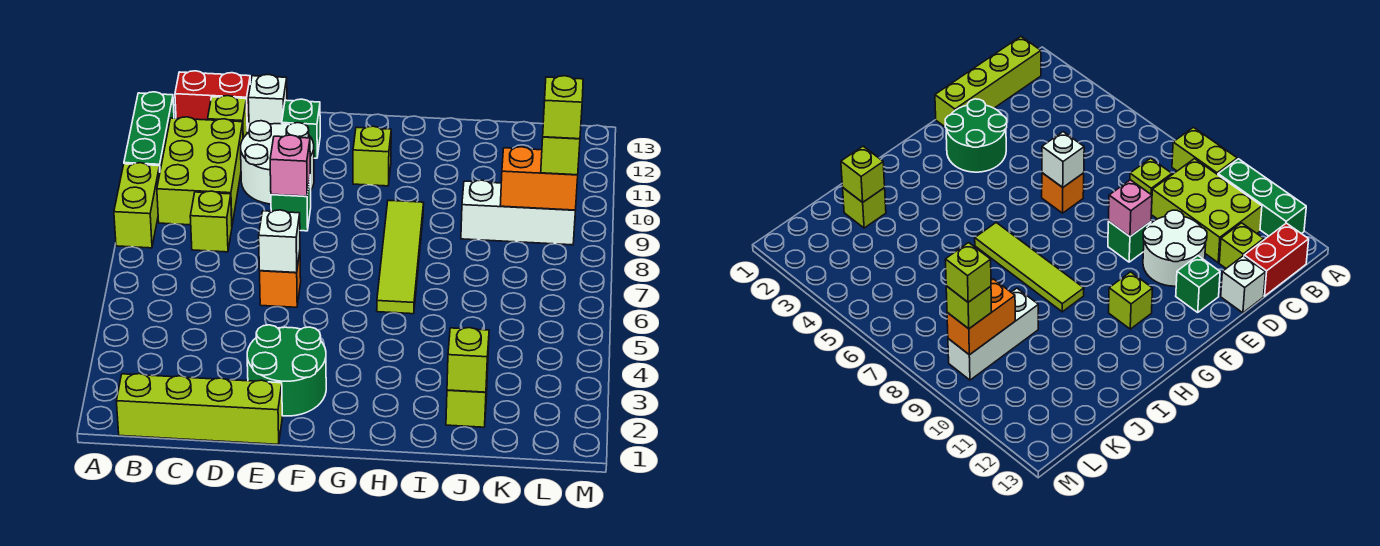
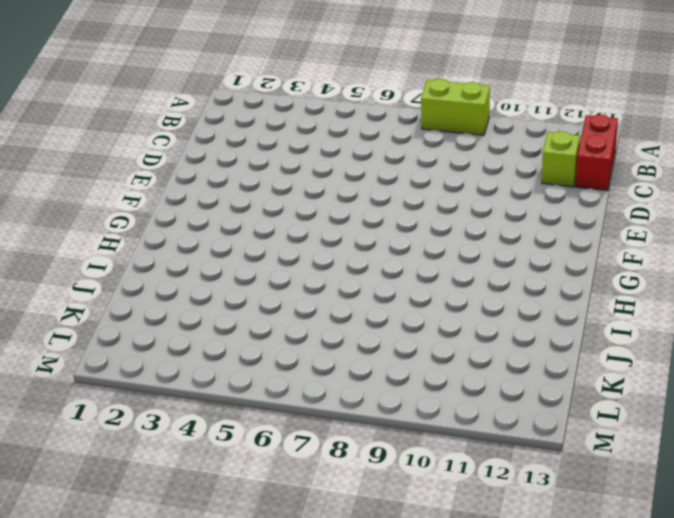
none -> green 1x3 brick [124,92,174,170]
none -> lime 1x4 brick [116,374,282,444]
none -> lime 2x3 brick [157,117,243,225]

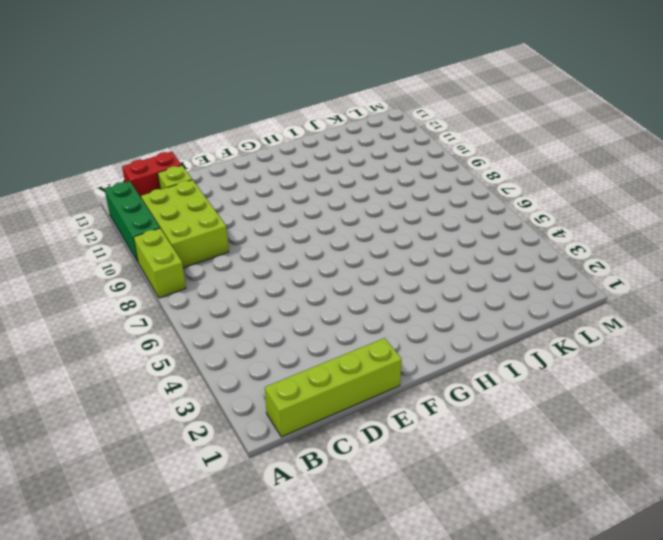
none -> lime 1x1 brick [190,191,232,252]
none -> white 2x2 round brick [241,121,314,204]
none -> white 1x1 brick [248,75,287,126]

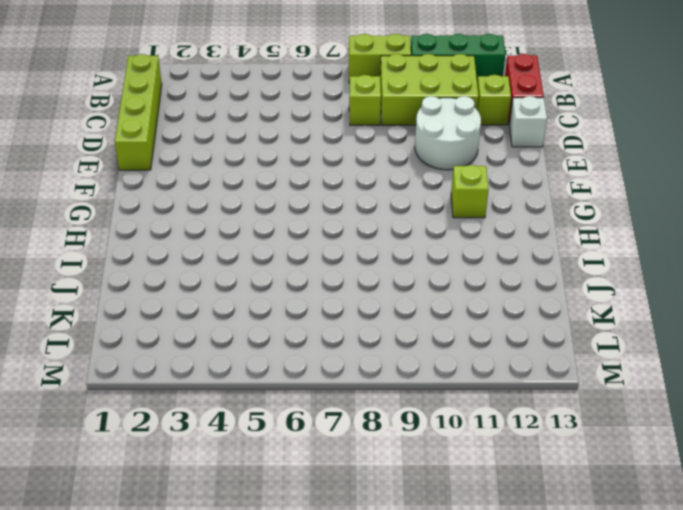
none -> green 2x2 round brick [247,325,326,416]
none -> orange 1x1 brick [260,253,301,307]
none -> green 1x1 brick [271,179,311,231]

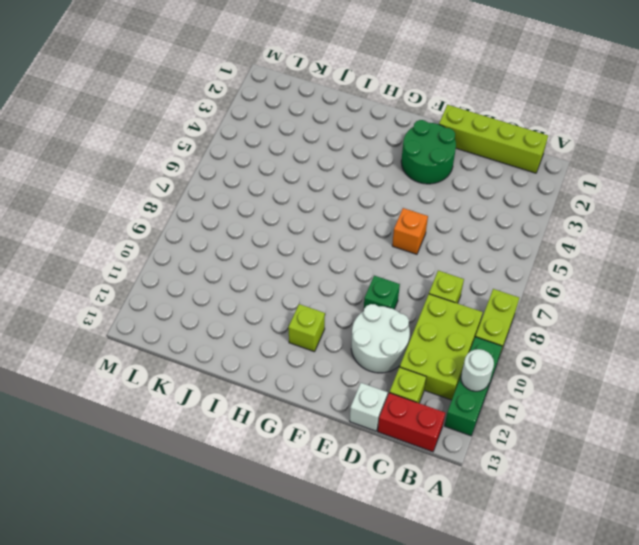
white 1x1 round brick [461,349,494,391] -> none
none -> green 1x1 brick [282,99,320,158]
none -> lime 1x4 tile [377,200,424,314]
none -> lime 1x1 brick [446,370,488,427]

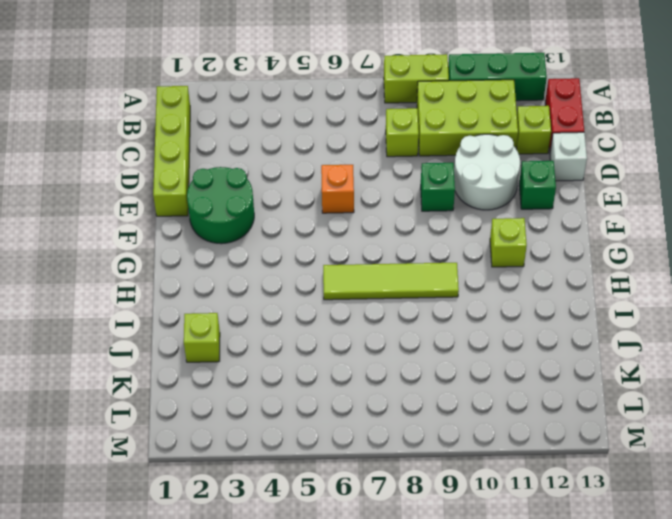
none -> white 1x3 brick [461,180,575,245]
none -> white 1x1 brick [259,210,300,273]
none -> pink 1x1 brick [270,135,310,196]

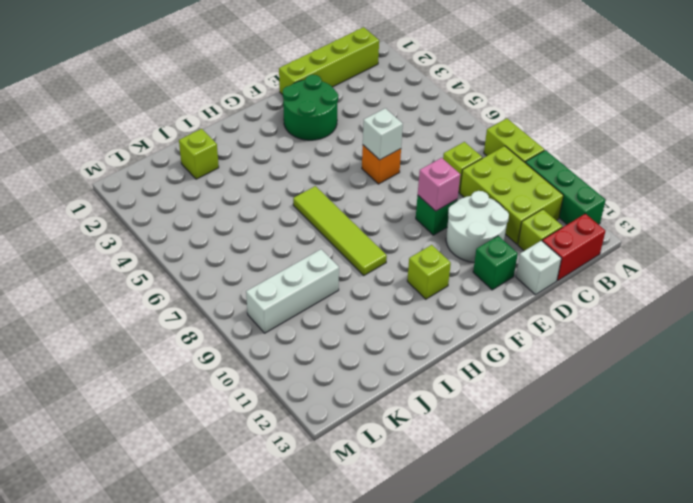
none -> lime 1x1 brick [447,328,489,392]
none -> orange 1x2 brick [500,147,578,210]
none -> lime 1x1 brick [541,137,580,175]

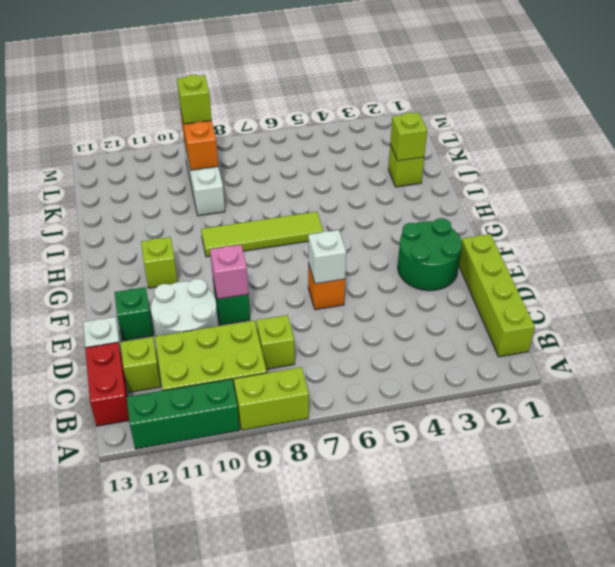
none -> lime 1x1 brick [543,76,583,139]

